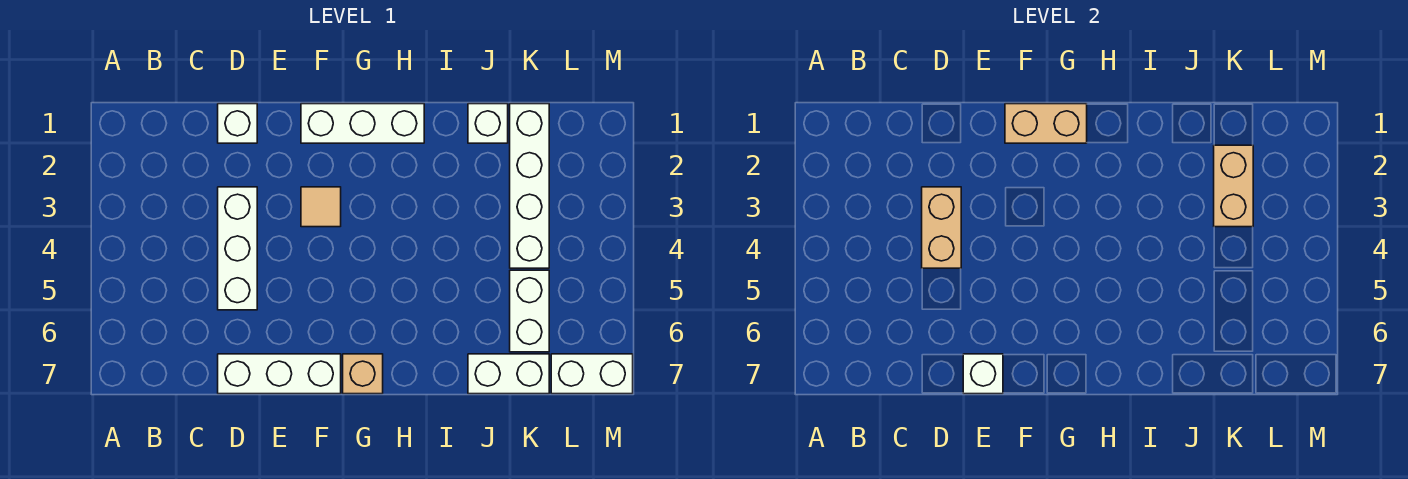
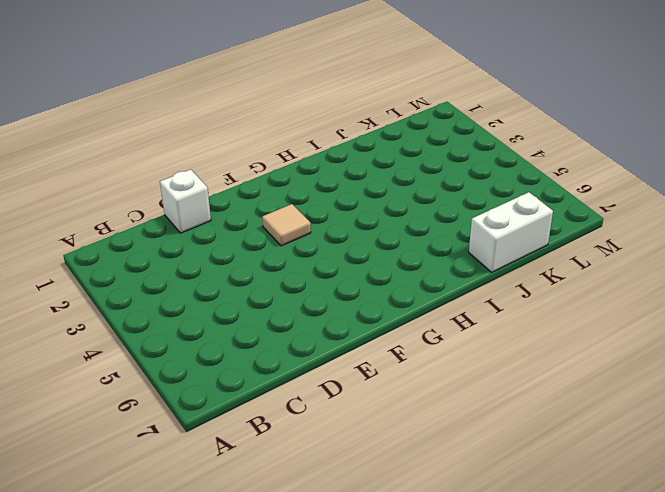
none -> white 1x3 brick [218,187,257,310]
none -> white 1x3 brick [218,354,341,394]
none -> white 1x3 brick [301,104,424,143]

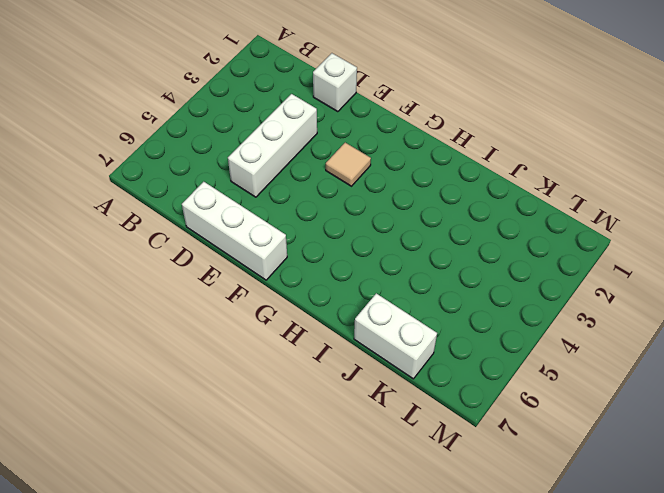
none -> white 1x3 brick [301,104,424,143]
none -> tan 1x1 brick [343,354,383,394]
none -> white 1x1 brick [468,104,508,143]

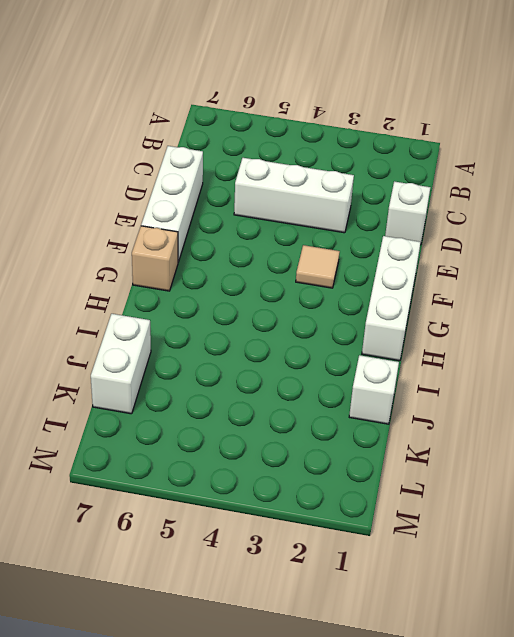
none -> white 1x4 brick [510,104,549,268]
none -> white 1x2 brick [510,270,549,352]
none -> white 1x2 brick [551,354,633,394]

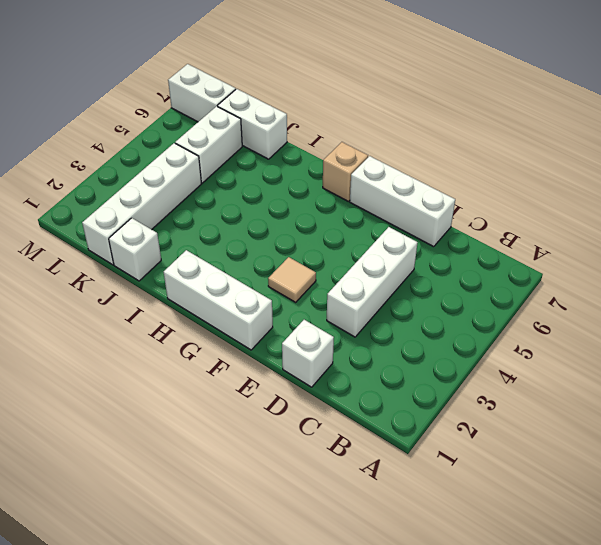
none -> tan 1x2 brick [922,187,961,268]
none -> white 1x1 brick [963,354,1003,394]
none -> tan 1x2 brick [1005,104,1087,143]

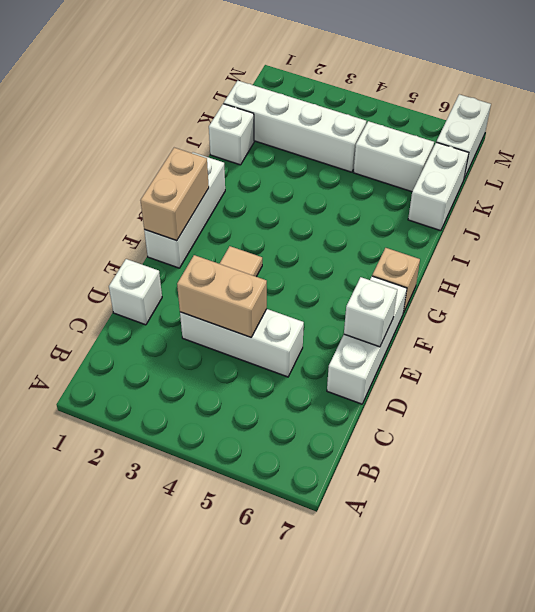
none -> tan 1x2 brick [1214,145,1253,227]

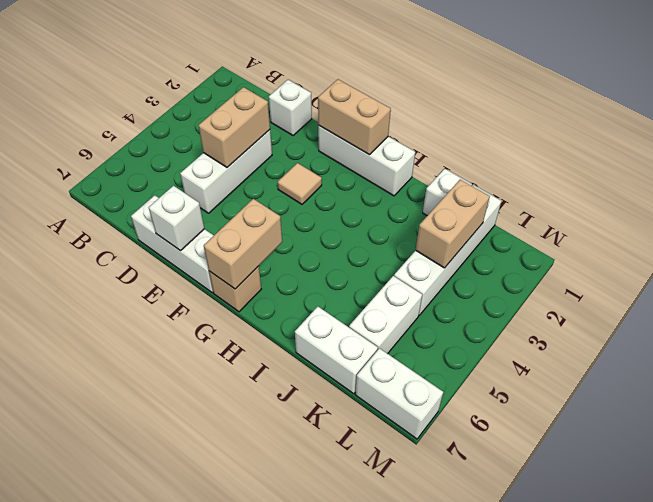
tan 1x2 brick [204,199,282,289] -> none

